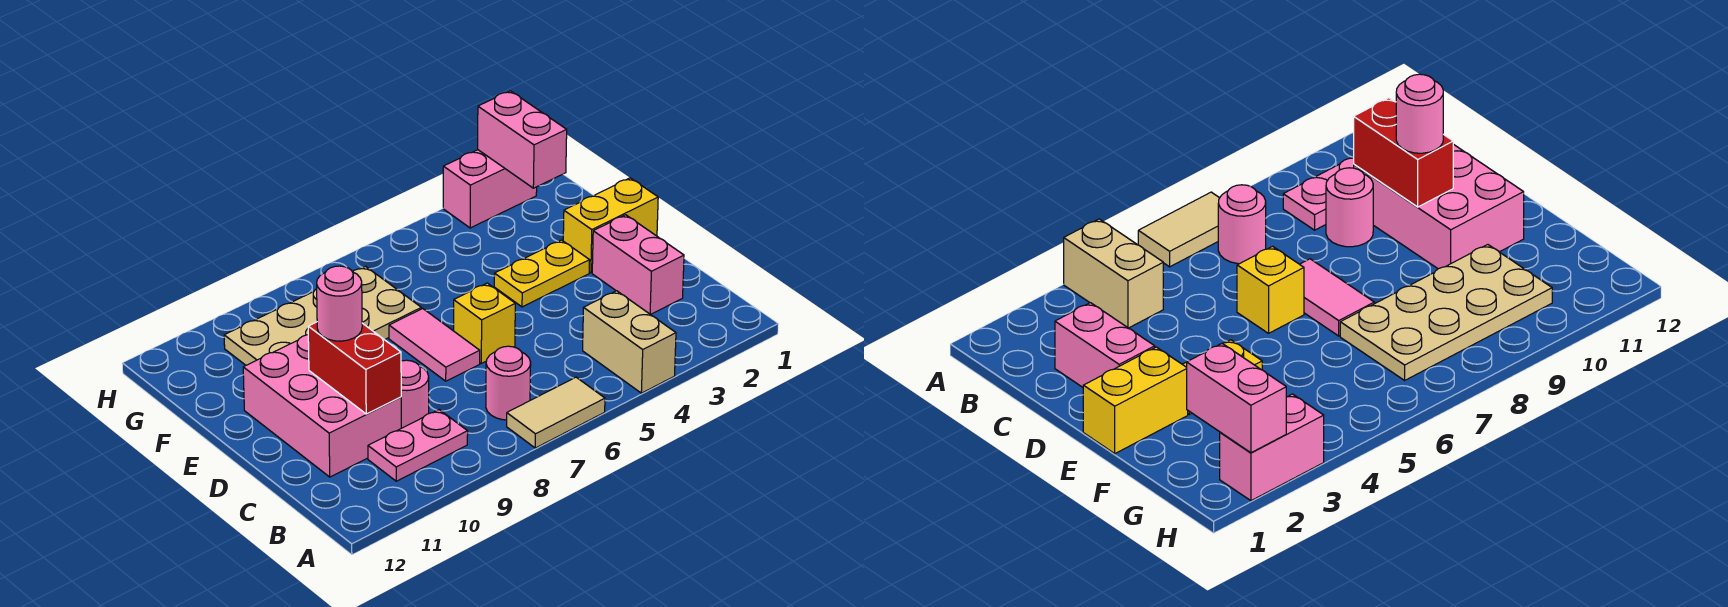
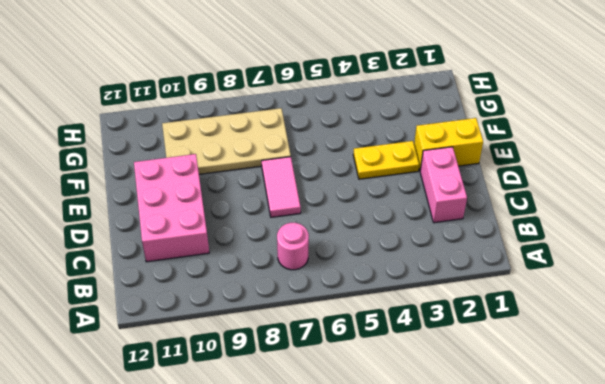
none -> tan 1x2 brick [583,291,676,393]
none -> tan 1x2 tile [507,377,605,448]
none -> pink 1x2 plate [368,410,468,481]

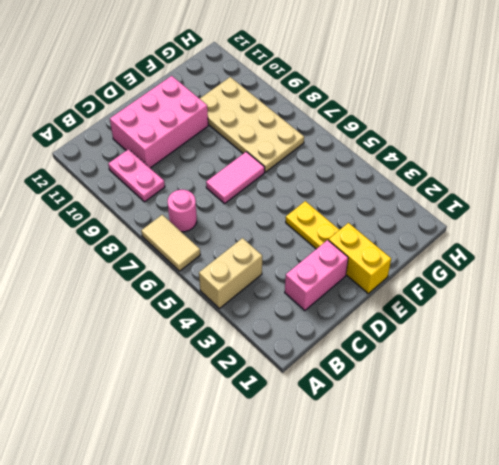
none -> pink 1x1 round brick [401,360,429,428]
none -> yellow 1x1 brick [454,283,515,363]
none -> pink 1x2 brick [443,150,537,228]

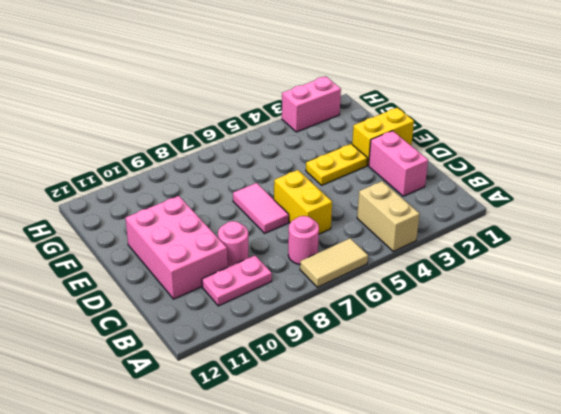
yellow 1x2 brick [274,170,332,234] -> yellow 1x1 brick [454,283,515,363]
none -> tan 2x4 plate [224,267,421,365]
none -> red 1x2 brick [308,322,401,414]
none -> pink 1x2 brick [478,91,567,188]

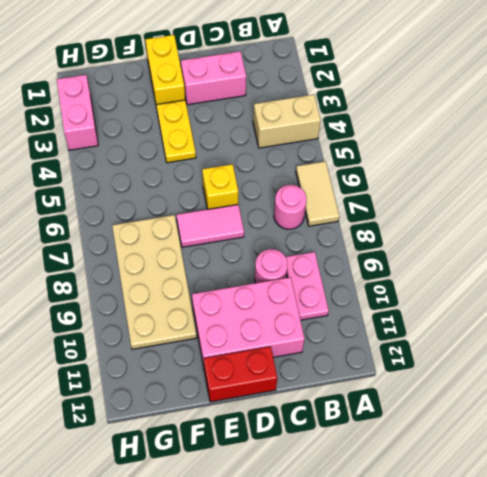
red 1x2 brick [204,347,277,402] -> red 1x2 brick moved to [308,322,401,414]
none -> pink 1x2 brick [478,91,567,188]
none -> pink 1x1 round brick [317,266,362,341]

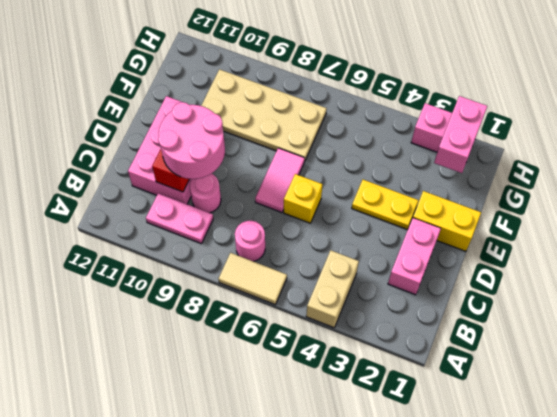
pink 2x2 round brick [158,102,225,179] -> pink 1x1 round brick [317,266,362,341]

